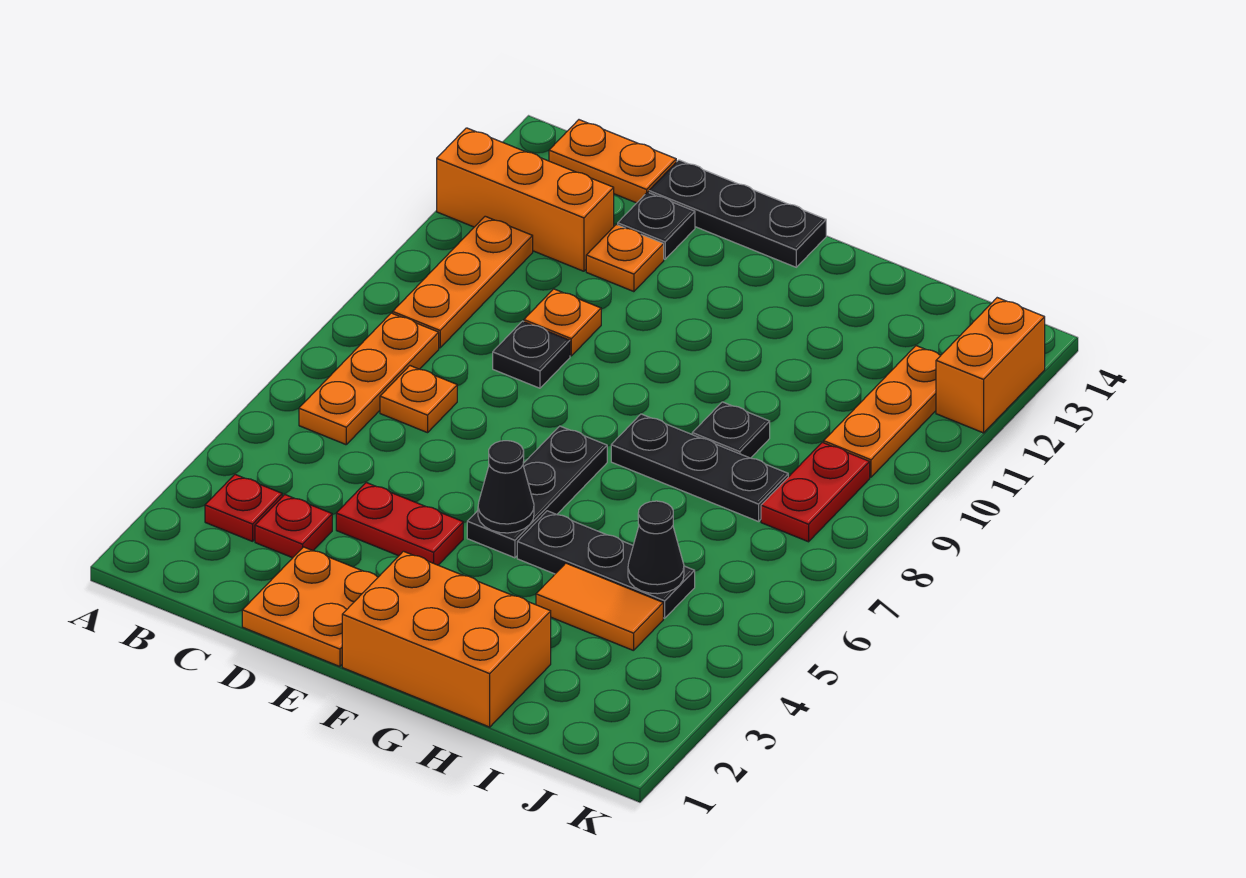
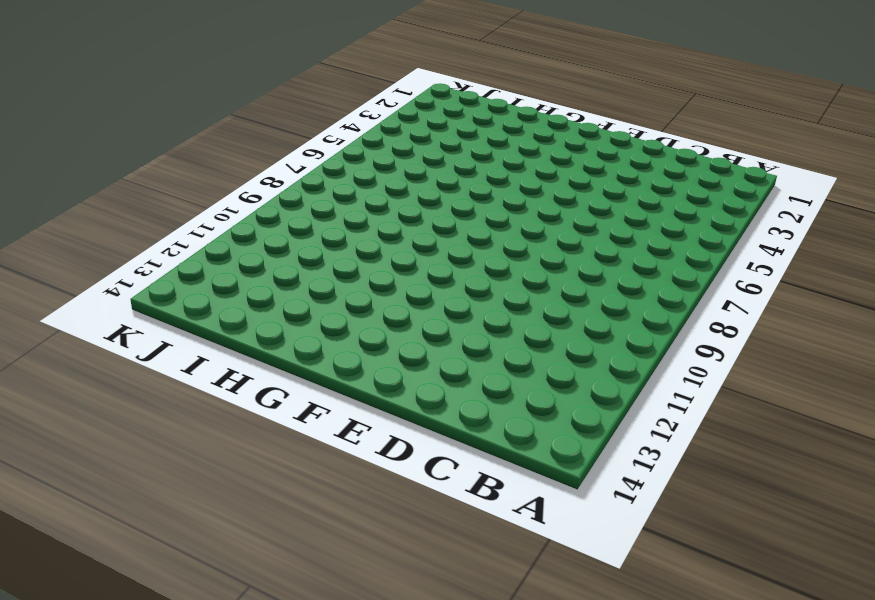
none -> orange 1x3 brick [437,128,614,271]
none -> red 1x1 plate [205,475,282,541]
none -> orange 1x3 plate [299,313,439,445]

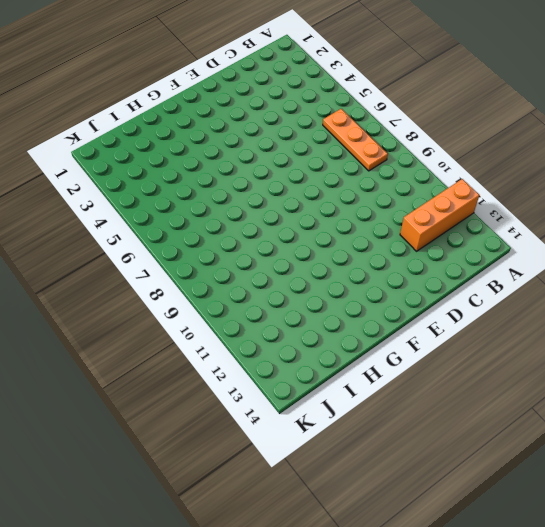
none -> red 1x1 plate [205,475,282,541]
none -> orange 1x3 plate [393,216,533,348]
none -> orange 1x2 plate [549,120,676,203]

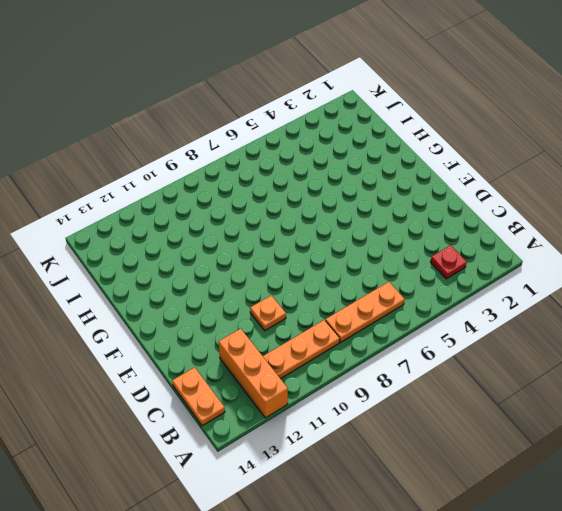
none -> red 1x1 plate [255,495,332,558]
none -> orange 1x1 plate [380,366,457,433]
none -> orange 2x2 plate [242,547,378,667]

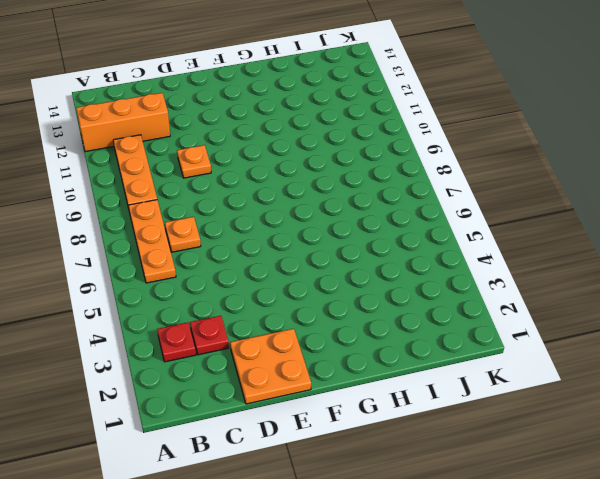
none -> orange 1x2 plate [549,120,676,203]
none -> red 1x2 plate [336,483,463,565]
none -> black 1x1 plate [493,321,570,388]

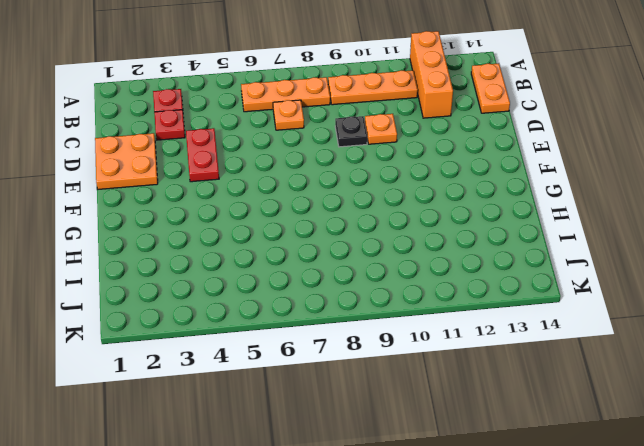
none -> orange 1x1 plate [586,224,664,292]
none -> black 1x1 plate [618,192,695,259]
none -> black 1x3 plate [649,160,826,267]

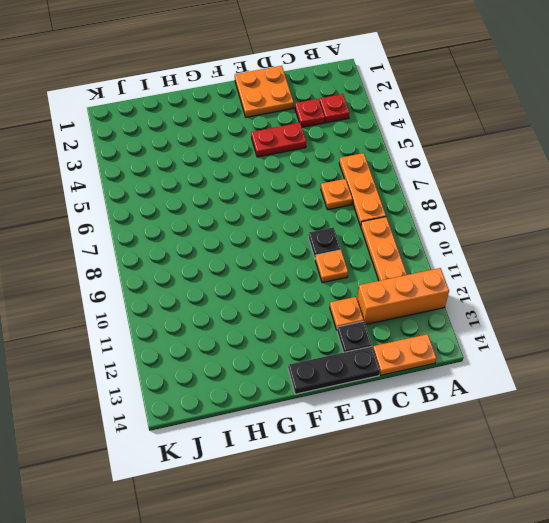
none -> orange 2x3 brick [342,551,551,727]
none -> black 1x3 plate [467,426,607,558]
none -> black 1x3 plate [517,511,695,618]

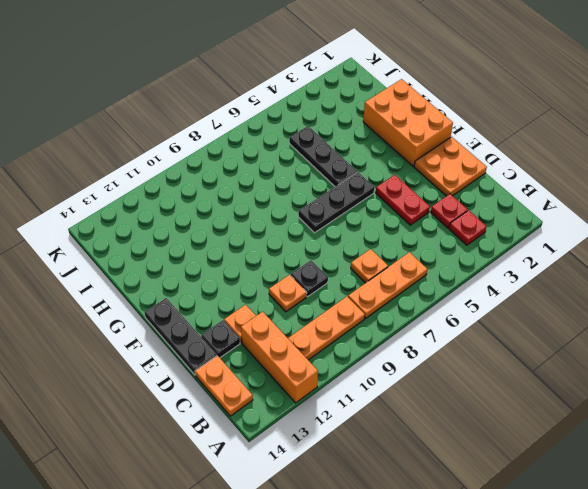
none -> black 1x3 plate [611,414,788,522]
none -> orange 1x2 tile [536,563,663,651]
none -> black 1x1 plate [692,402,770,458]

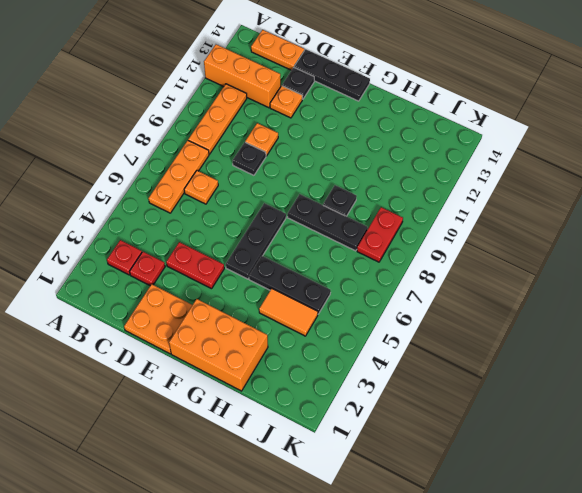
none -> orange 1x3 plate [824,346,941,477]
none -> orange 1x2 brick [936,298,1045,433]
none -> black 1x1 cone [478,441,534,533]

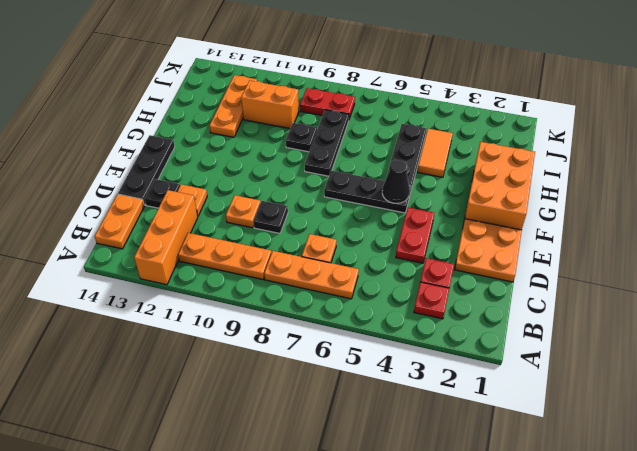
orange 1x3 plate [210,75,257,137] -> orange 1x3 plate turned to [824,346,941,477]
orange 1x2 brick [241,81,299,128] -> orange 1x2 brick moved to [936,298,1045,433]
none -> black 1x1 cone [628,501,684,594]

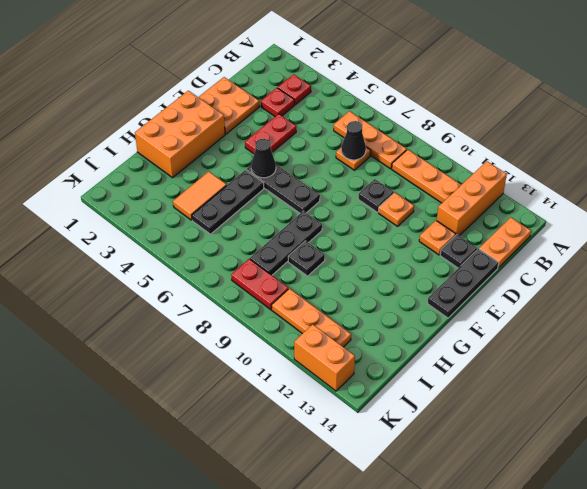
black 1x1 cone [341,121,366,160] -> black 1x1 cone moved to [628,501,684,594]

